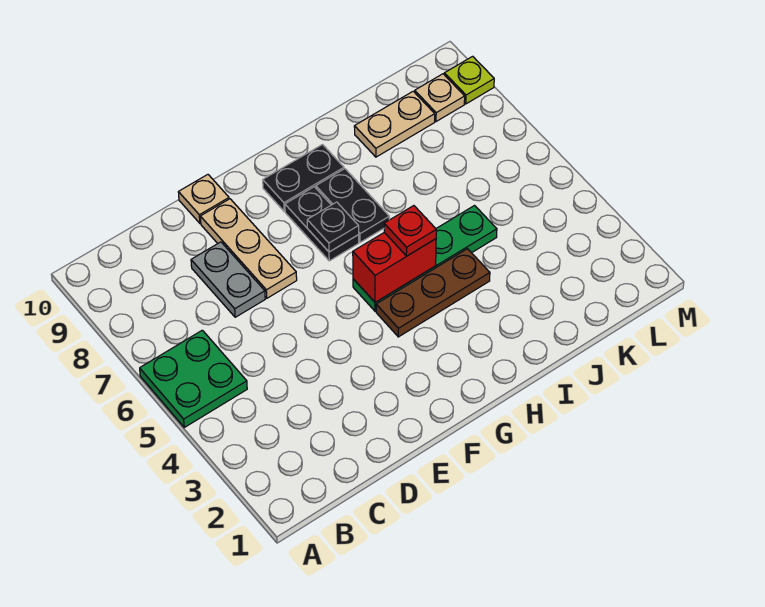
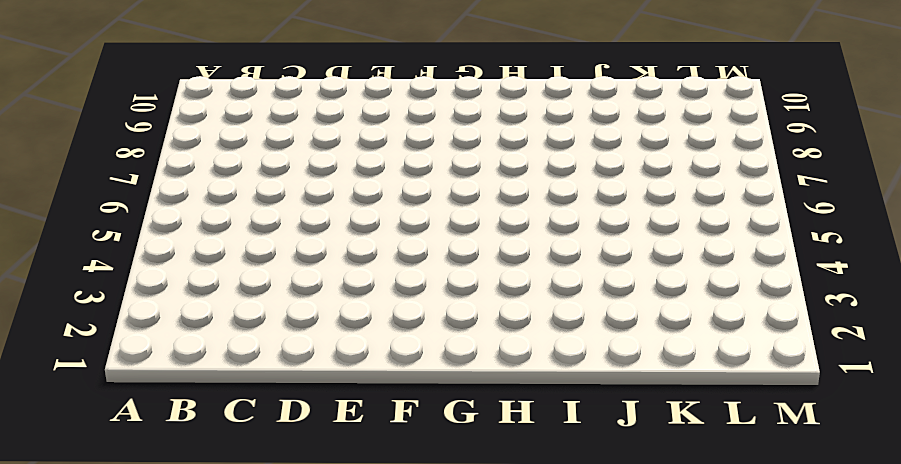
none -> green 2x2 plate [140,330,247,427]
none -> grey 1x2 plate [191,242,265,317]
none -> tan 1x3 plate [200,199,297,298]

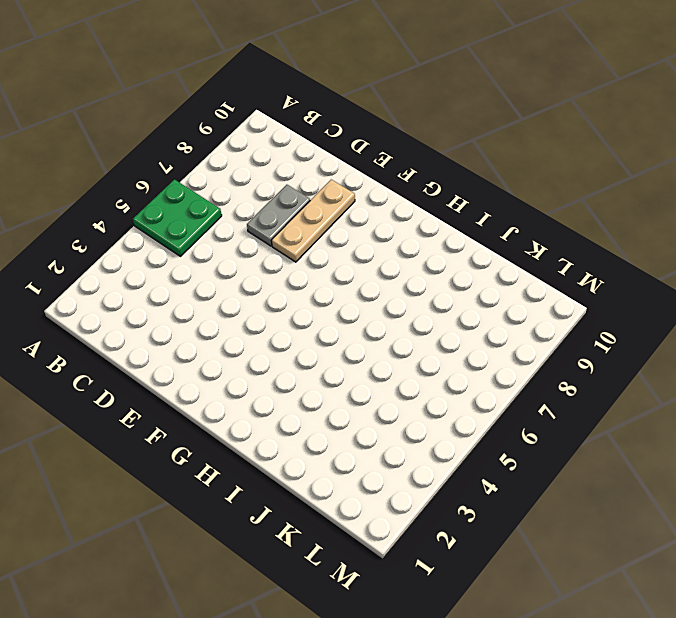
none -> tan 1x1 plate [178,175,229,223]
none -> brown 1x3 plate [376,249,490,337]
none -> green 1x4 plate [353,206,497,311]

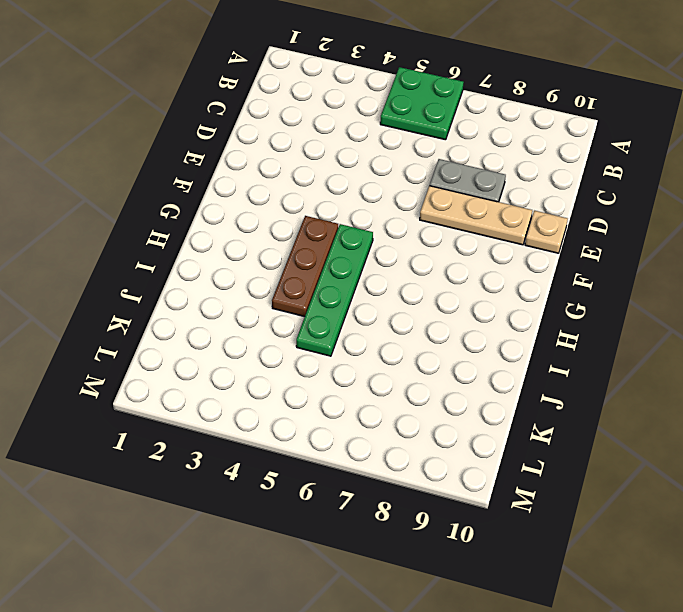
none -> black 1x2 plate [285,187,359,261]
none -> black 1x2 plate [263,145,344,211]
none -> black 1x2 plate [316,169,389,242]

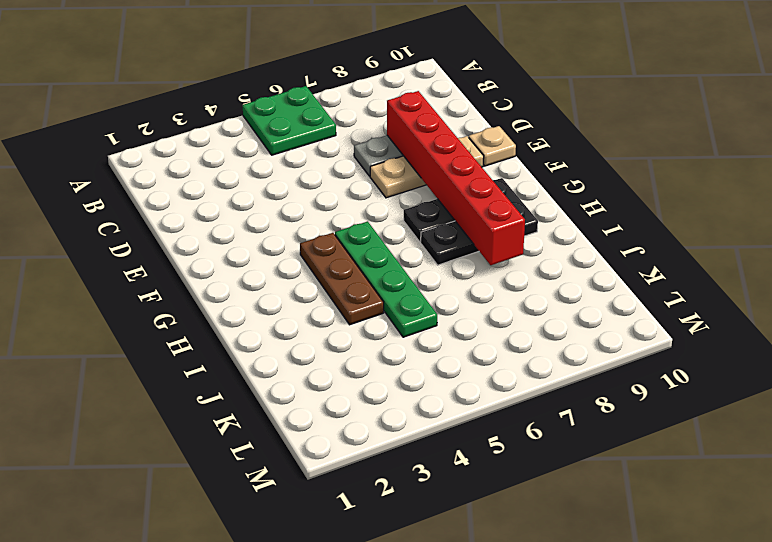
red 1x6 brick [387,91,525,265] -> none
none -> tan 1x2 plate [354,91,435,157]
none -> tan 1x1 plate [415,74,465,122]
none -> lime 1x1 plate [444,56,494,104]

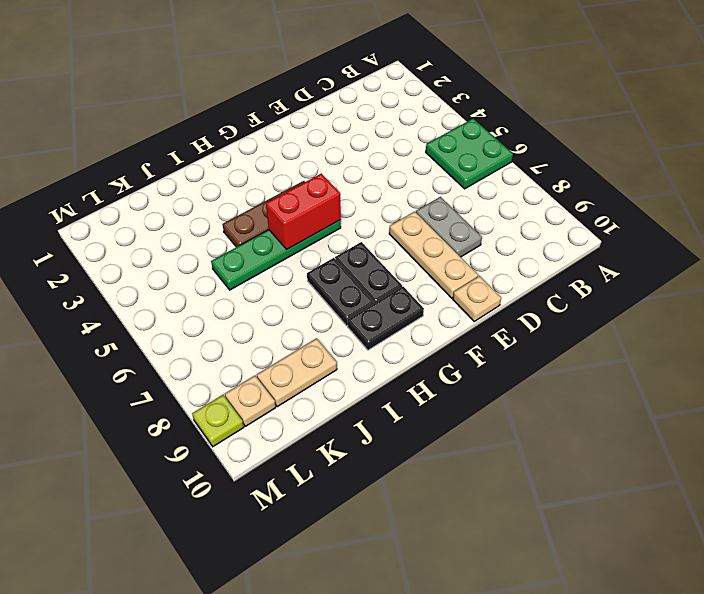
none -> black 1x1 plate [307,202,359,252]
none -> red 1x1 plate [384,206,436,256]

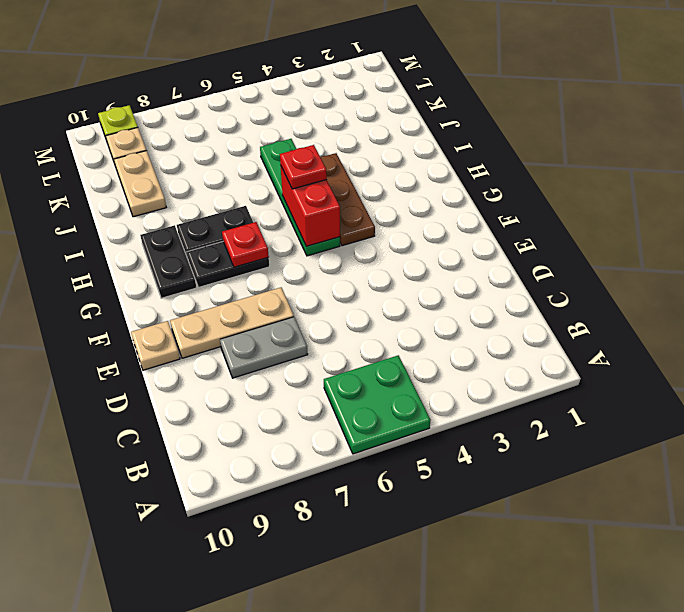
red 1x1 plate [222,222,269,267] -> black 1x1 plate [307,202,359,252]

